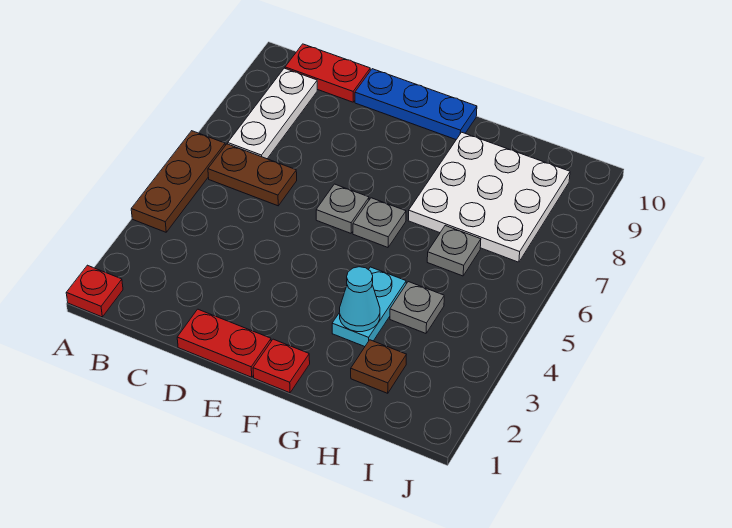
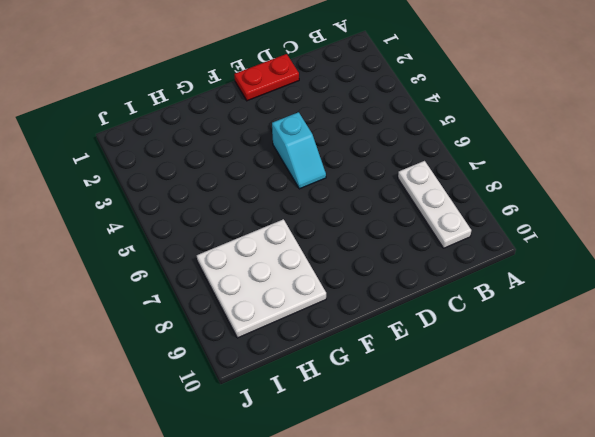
cyan 1x2 slope [272,112,326,189] -> none
none -> red 1x1 plate [66,265,123,317]
none -> brown 1x3 plate [131,131,225,232]
none -> brown 1x2 plate [208,144,297,206]

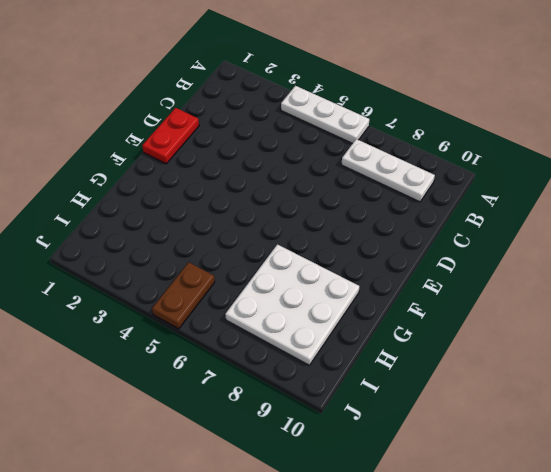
white 1x3 plate [281,86,369,144] -> brown 1x3 plate [131,131,225,232]
brown 1x2 plate [152,262,215,329] -> brown 1x2 plate moved to [208,144,297,206]
none -> red 1x1 plate [66,265,123,317]
none -> red 1x2 plate [285,44,370,102]
none -> blue 1x3 plate [355,69,477,139]

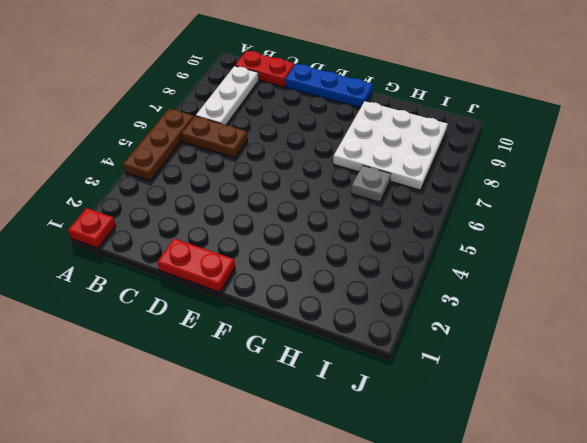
none -> grey 1x1 plate [316,184,369,233]
none -> red 1x1 plate [253,339,310,393]
none -> grey 1x1 plate [353,198,406,247]

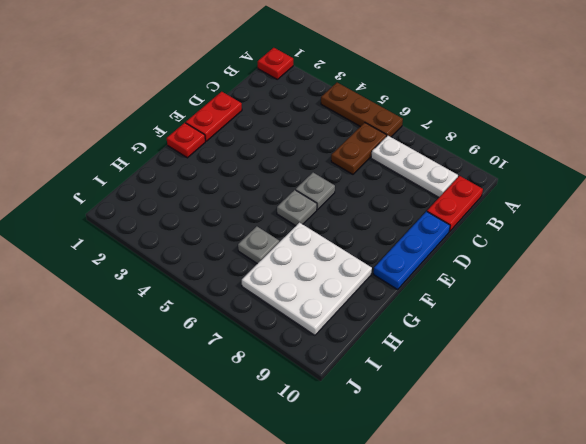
none -> cyan 1x2 plate [332,267,406,347]
none -> brown 1x1 plate [351,340,406,393]
none -> grey 1x1 plate [390,282,444,333]

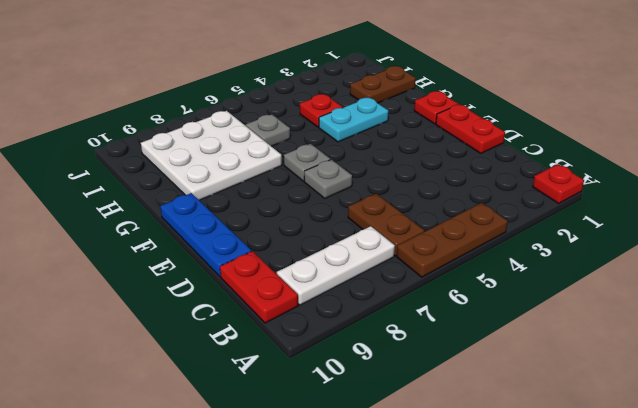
brown 1x2 plate [350,66,416,103] -> brown 1x1 plate [351,340,406,393]
red 1x1 plate [300,94,343,127] -> grey 1x1 plate [390,282,444,333]
none -> cyan 1x1 cone [339,267,380,332]

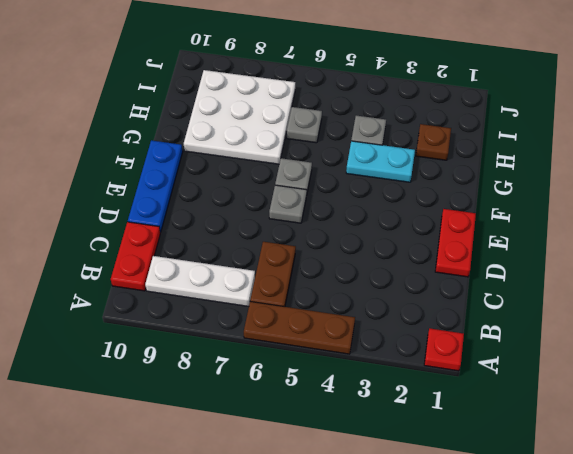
none -> red 1x1 plate [253,339,310,393]
none -> cyan 1x1 cone [339,267,380,332]

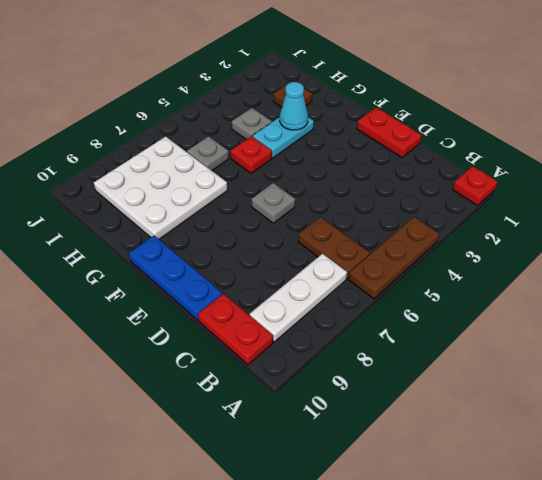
red 1x1 plate [231,136,272,173] -> red 1x1 plate moved to [253,339,310,393]
none -> grey 1x1 plate [353,198,406,247]

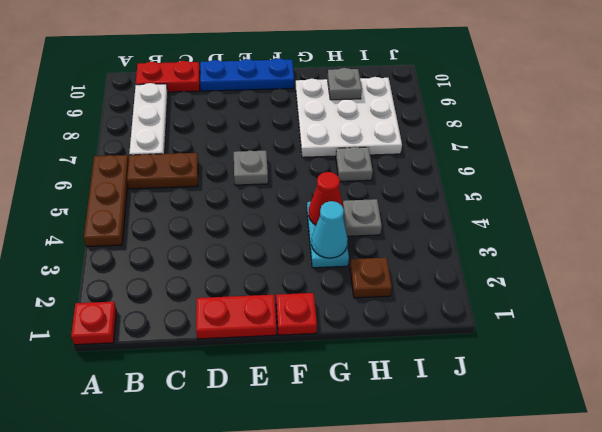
red 1x1 cone [309,172,344,225] -> none
grey 1x1 plate [327,68,362,100] -> grey 1x1 plate moved to [353,198,406,247]

